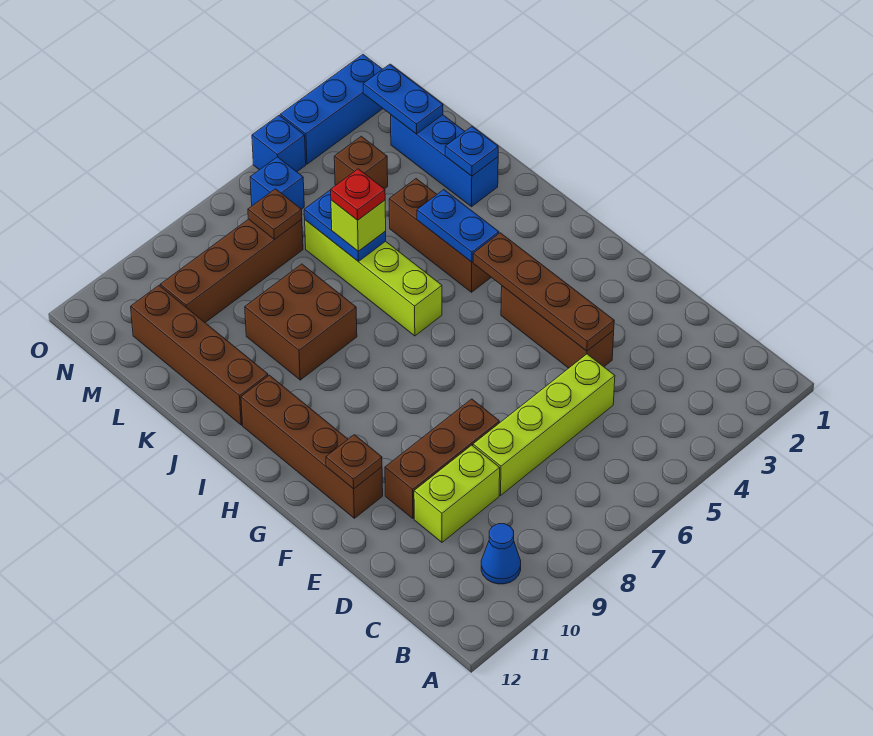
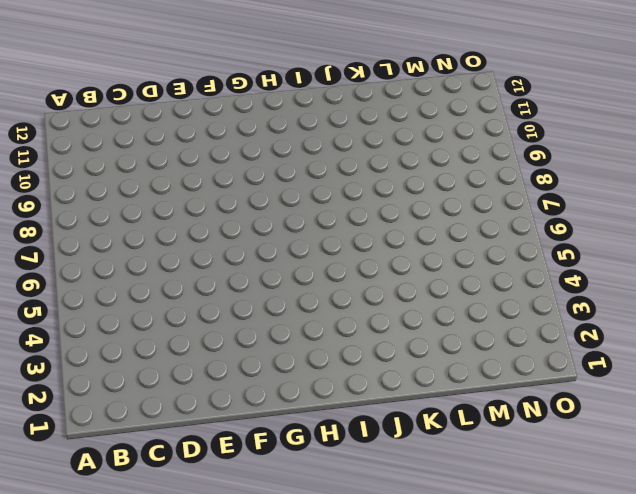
none -> blue 1x1 cone [481,524,521,584]
none -> lime 1x4 brick [473,354,615,495]
none -> lime 1x2 brick [414,445,500,542]

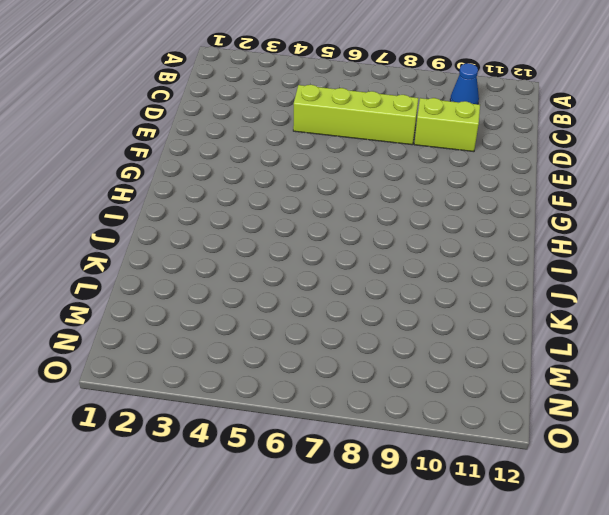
none -> brown 1x3 brick [501,286,614,368]
none -> brown 1x3 brick [385,399,499,519]
none -> brown 1x4 brick [241,375,383,518]

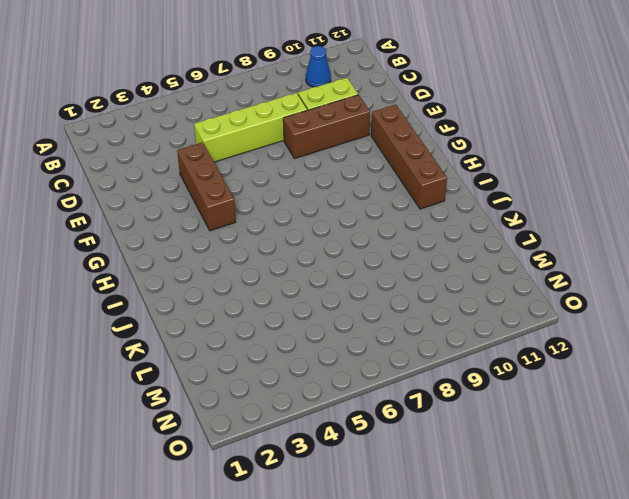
none -> brown 1x3 brick [389,179,491,292]
none -> lime 1x4 brick [305,220,442,336]
none -> brown 2x2 brick [245,264,357,380]

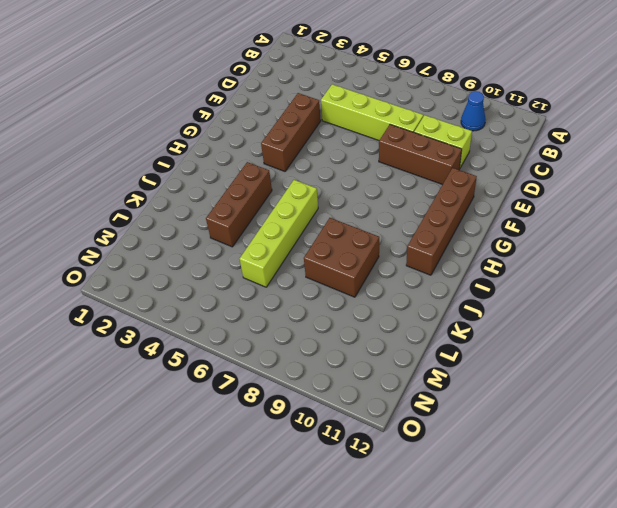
none -> brown 1x4 brick [131,286,268,425]
none -> blue 1x3 brick [391,115,498,207]
none -> brown 1x1 brick [334,136,388,189]

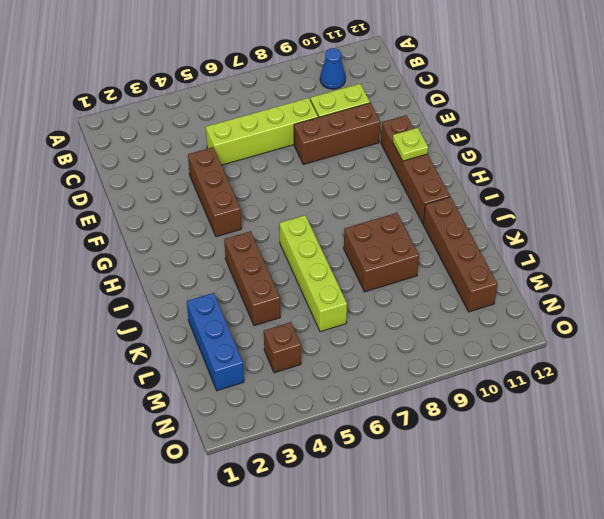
lime 1x1 plate [393,128,428,161] -> none
none -> brown 1x4 brick [160,219,303,323]
none -> blue 1x1 brick [250,157,304,209]
none -> blue 1x3 brick [280,55,383,164]

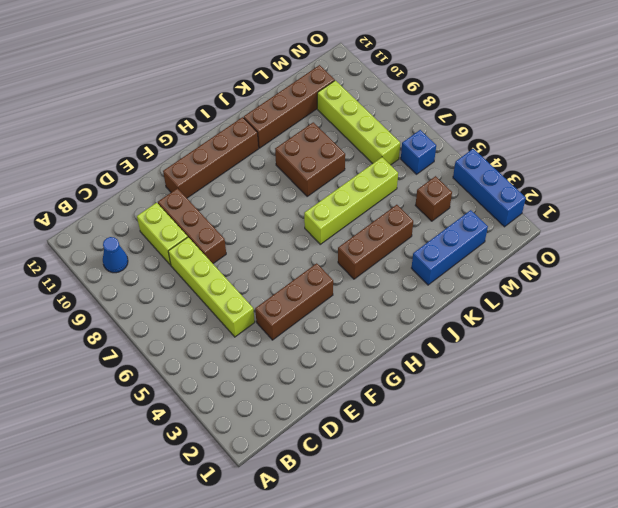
lime 1x4 brick [317,80,400,165] -> brown 1x4 brick [160,219,303,323]
none -> blue 1x1 brick [252,116,306,172]
none -> brown 1x4 plate [473,233,614,351]
none -> brown 1x1 plate [326,435,382,489]

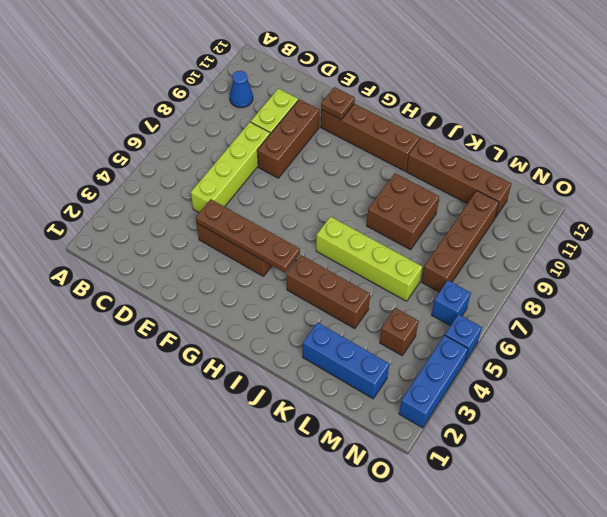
none -> blue 1x2 plate [417,190,499,262]
none -> blue 1x1 plate [445,127,498,176]
none -> blue 1x2 plate [304,190,386,261]

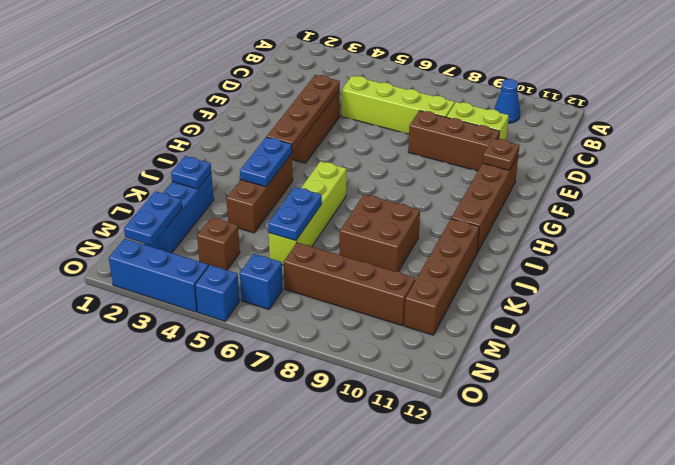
none -> brown 1x1 plate [248,189,302,239]
none -> lime 1x1 brick [331,200,386,251]
none -> red 1x1 plate [331,169,385,220]

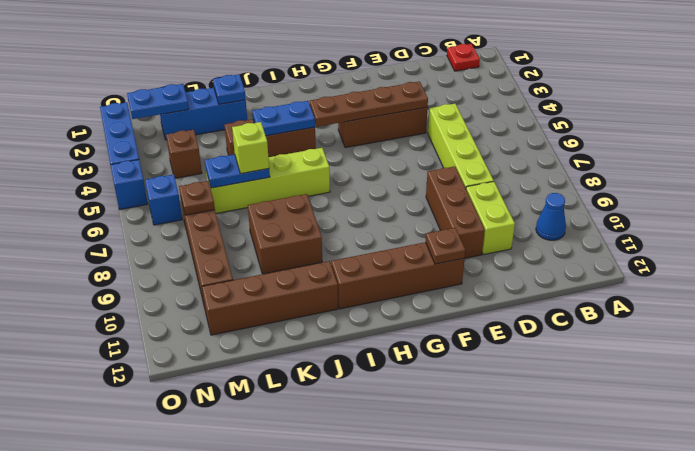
red 1x1 plate [447,44,480,71] -> red 1x1 plate moved to [331,169,385,220]

